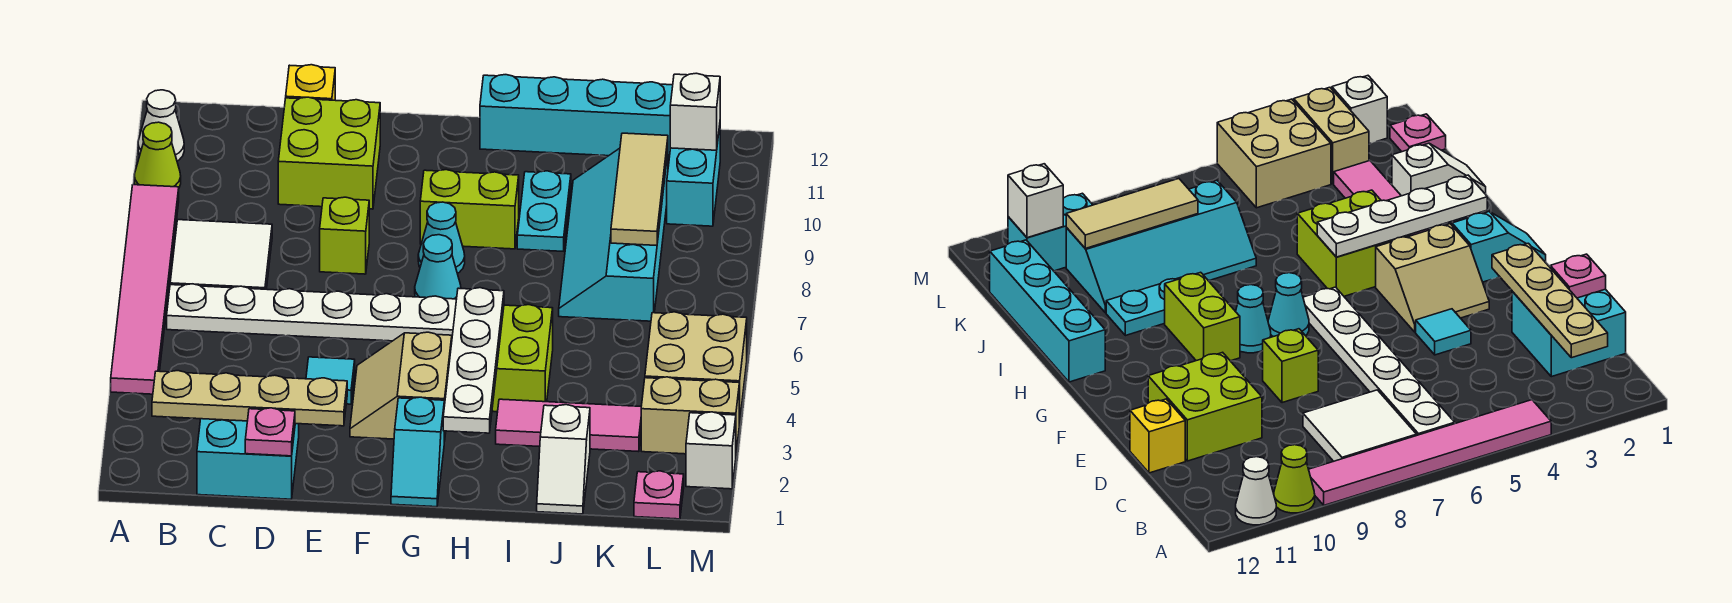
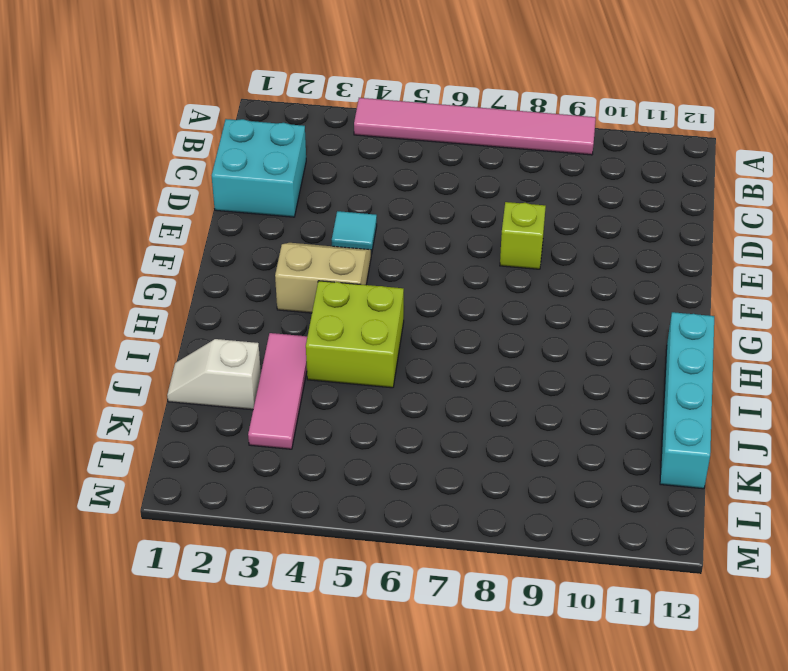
none -> lime 1x1 cone [134,122,181,187]
none -> white 1x1 cone [138,90,184,161]
none -> white 1x6 plate [167,284,457,341]
none -> white 2x2 tile [170,220,272,289]

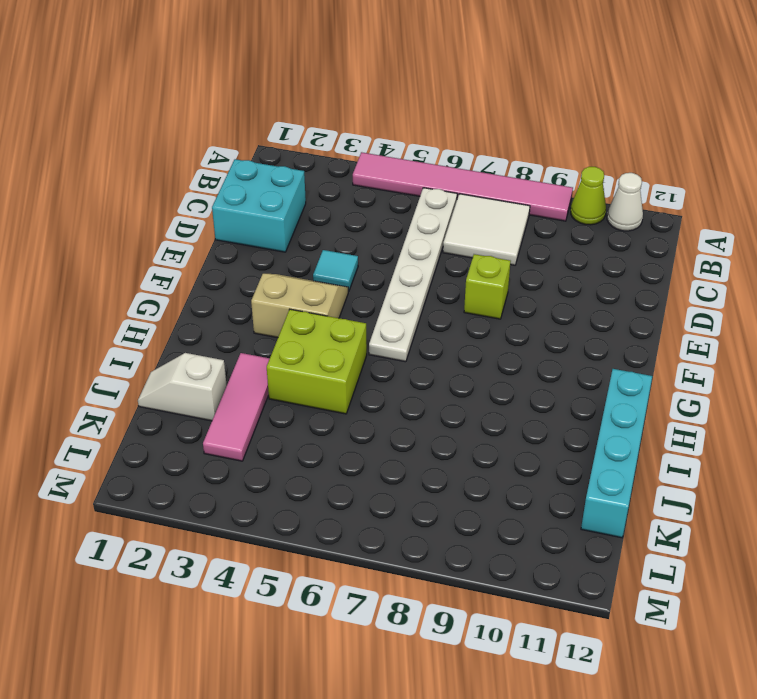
none -> lime 2x2 brick [278,97,380,209]
none -> yellow 1x1 brick [286,65,335,100]
none -> cyan 1x2 slope [391,397,444,507]
none -> cyan 1x1 cone [415,235,461,299]

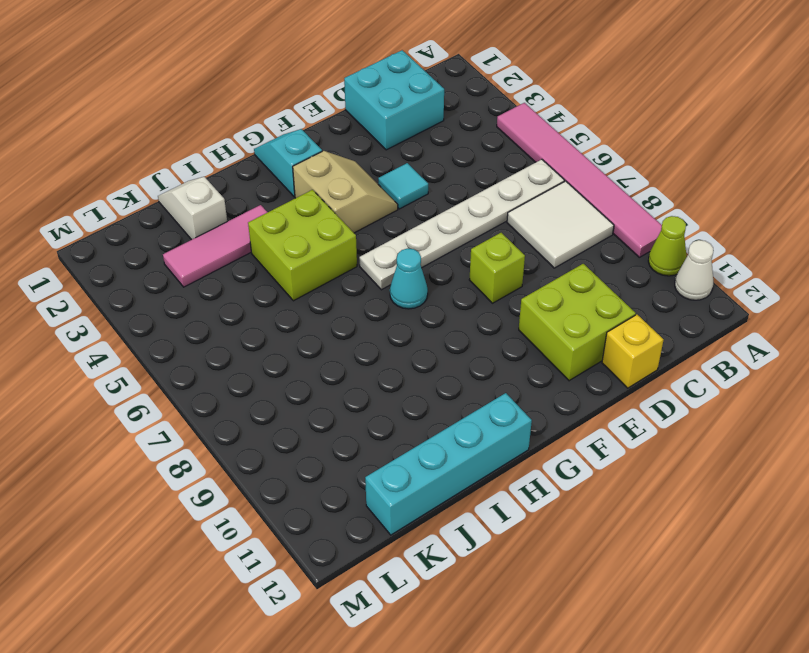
none -> cyan 1x1 cone [418,202,465,274]
none -> lime 1x2 brick [420,170,519,249]
none -> cyan 1x2 plate [517,171,571,251]
none -> cyan 2x4 slope [559,148,668,321]

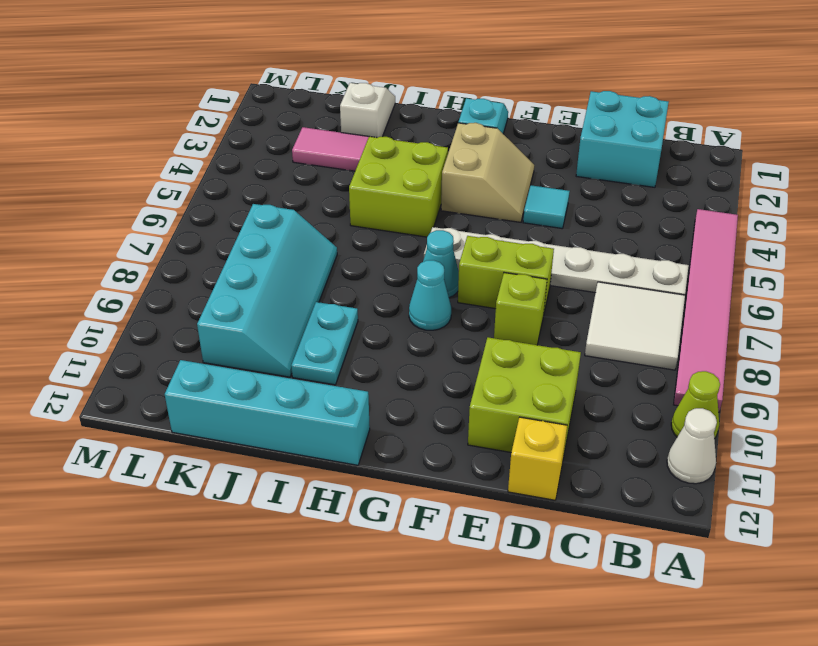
lime 1x2 brick [458,236,554,312] -> lime 1x2 brick moved to [420,170,519,249]
none -> pink 1x1 plate [634,471,684,519]
none -> tan 1x2 brick [641,377,739,454]
none -> tan 2x2 brick [645,312,747,424]
none -> cyan 1x2 brick [667,126,720,226]

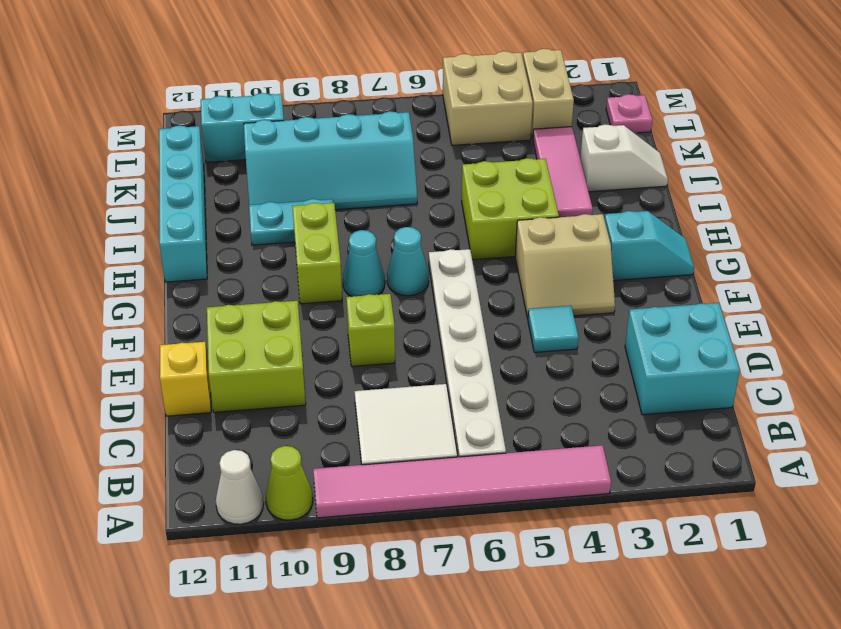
none -> white 1x1 brick [686,412,736,489]
none -> tan 1x4 plate [152,371,347,426]
none -> pink 1x1 plate [245,408,295,456]
none -> white 1x4 plate [443,288,504,433]

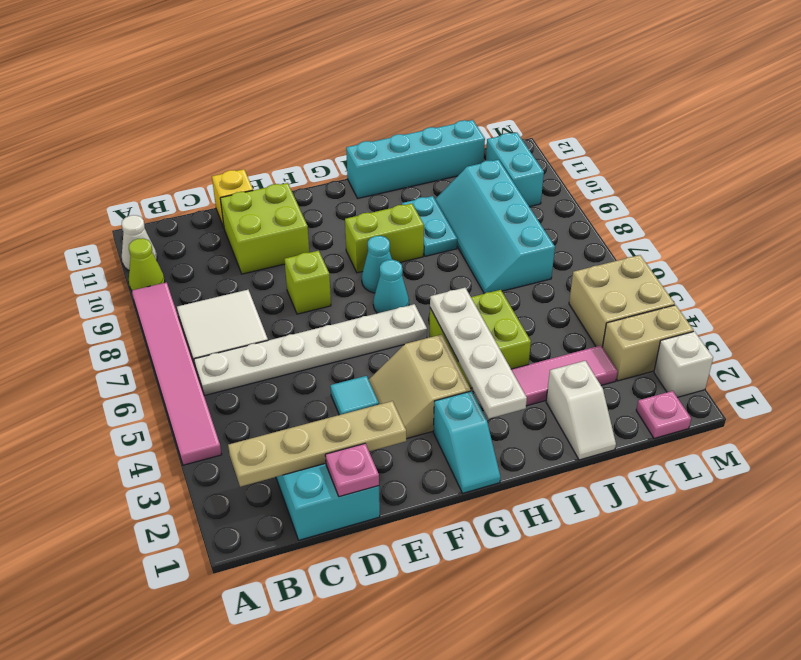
none -> tan 1x3 tile [611,133,668,246]
none -> white 1x1 brick [670,73,720,150]

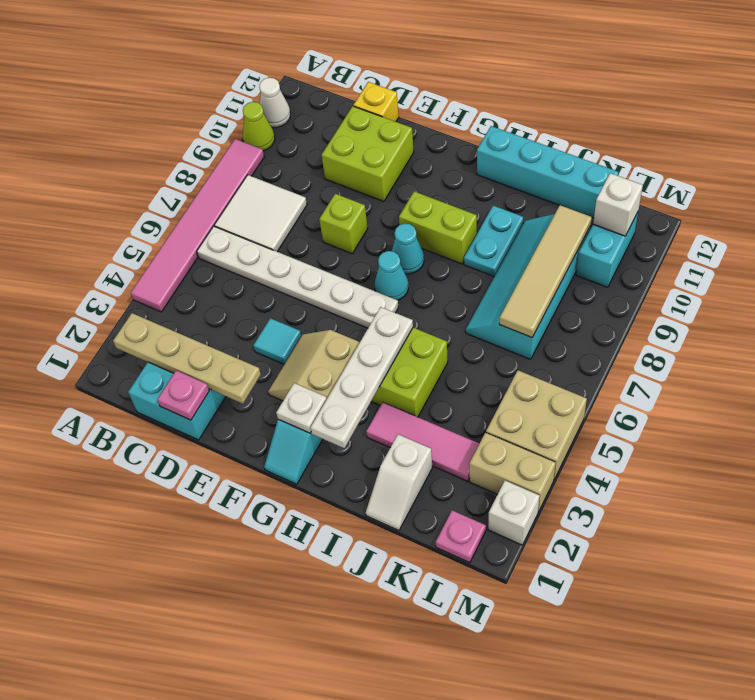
white 1x1 plate [276,383,327,433] -> none
tan 1x4 tile [499,205,592,337] -> tan 1x3 tile [611,133,668,246]

